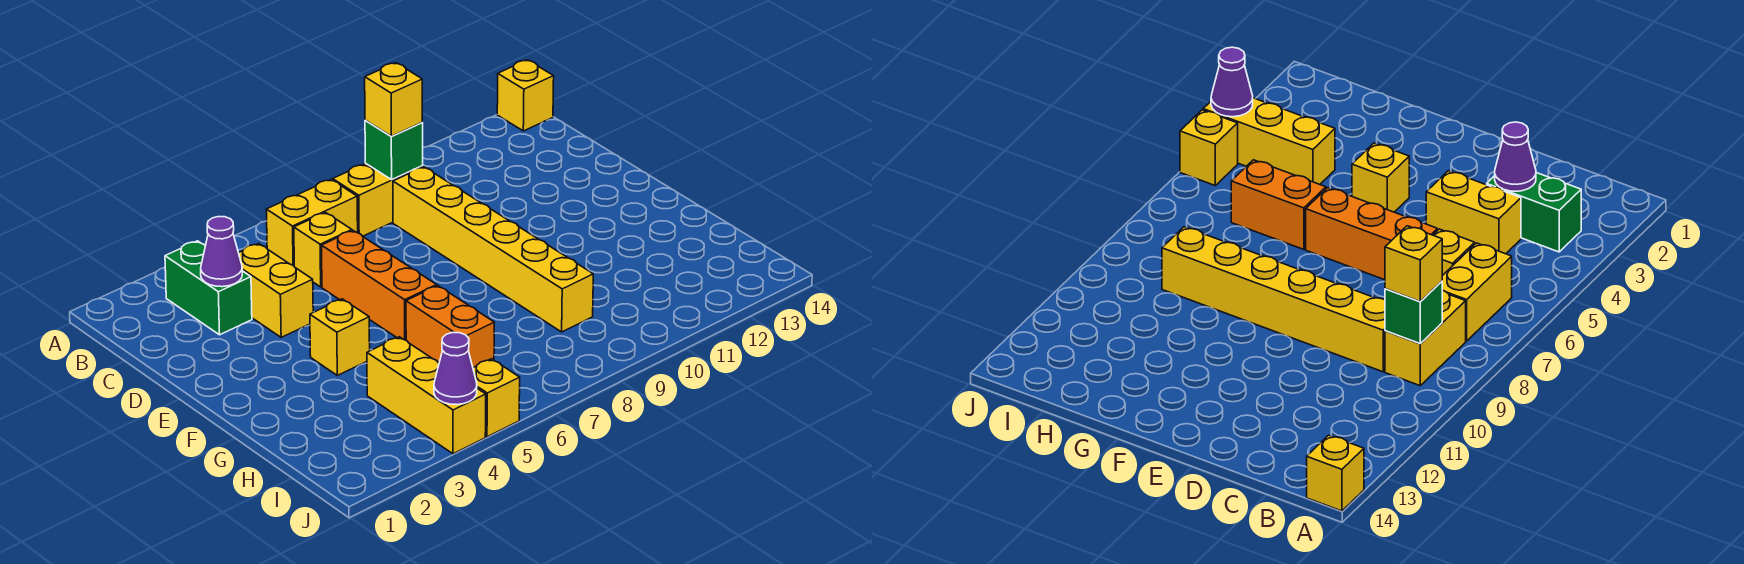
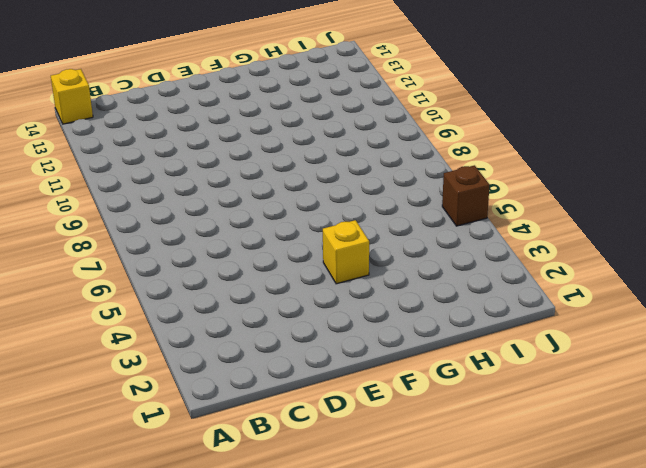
brown 1x1 brick [442,165,489,226] -> yellow 1x1 brick [473,359,520,437]
none -> green 1x2 brick [165,241,252,335]
none -> yellow 1x2 brick [266,180,358,266]
none -> yellow 1x2 brick [333,163,423,236]

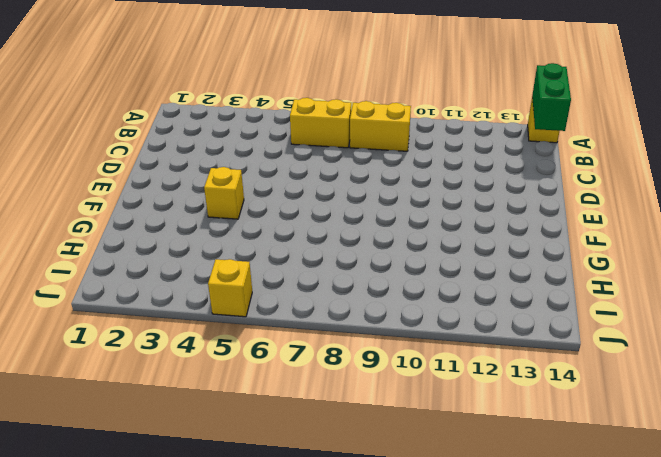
green 1x2 brick [532,63,571,131] -> green 1x2 brick moved to [165,241,252,335]
none -> yellow 1x2 brick [239,243,313,337]
none -> yellow 1x1 brick [294,213,352,287]
none -> yellow 1x6 brick [393,167,593,332]

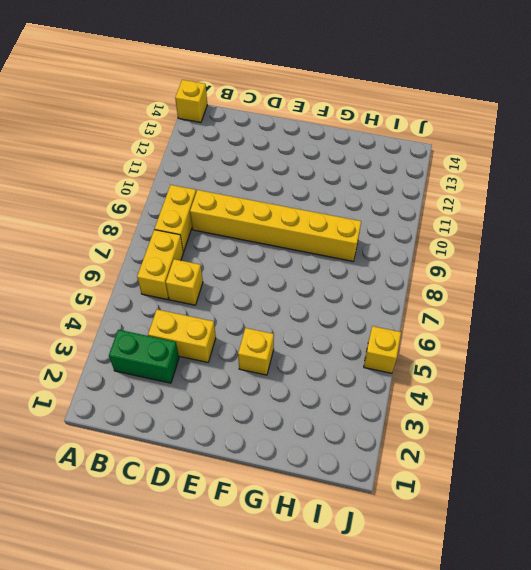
none -> orange 1x3 brick [322,231,437,340]
none -> orange 1x2 brick [406,286,494,368]
none -> yellow 1x3 brick [367,337,486,454]

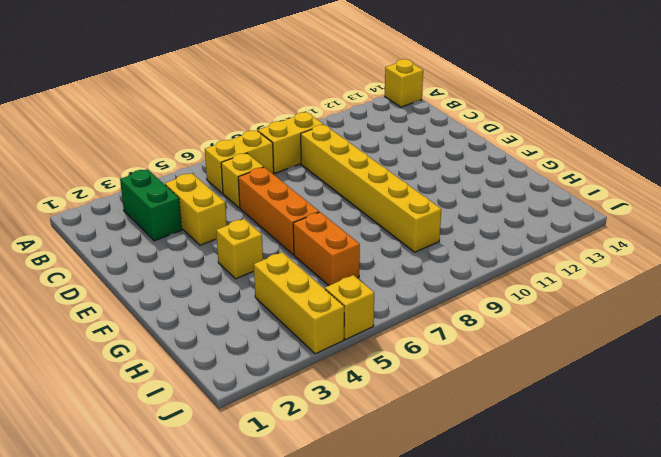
none -> green 1x1 brick [365,120,423,180]
none -> purple 1x1 cone [201,217,242,287]
none -> purple 1x1 cone [434,332,477,405]

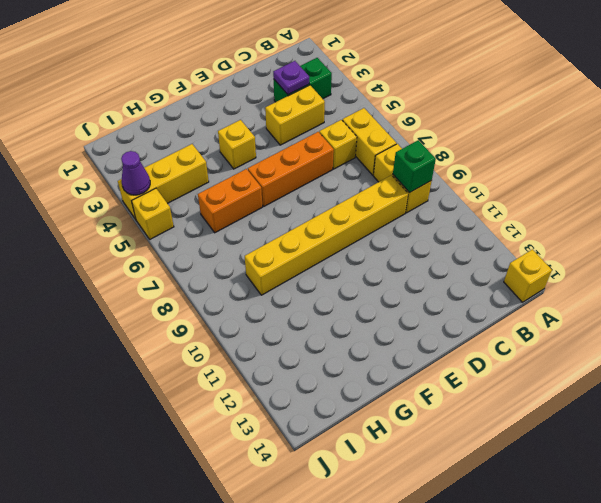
purple 1x1 plate [273,61,309,94] -> purple 1x1 cone [201,217,242,287]
none -> yellow 1x1 brick [365,63,422,136]

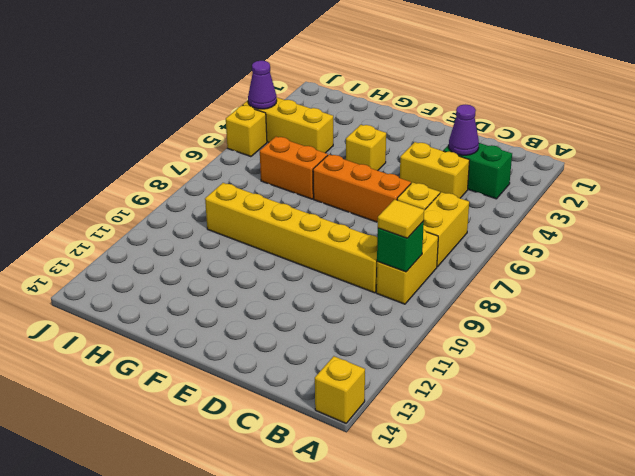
yellow 1x1 tile [378,199,424,238] -> yellow 1x1 brick [365,63,422,136]

